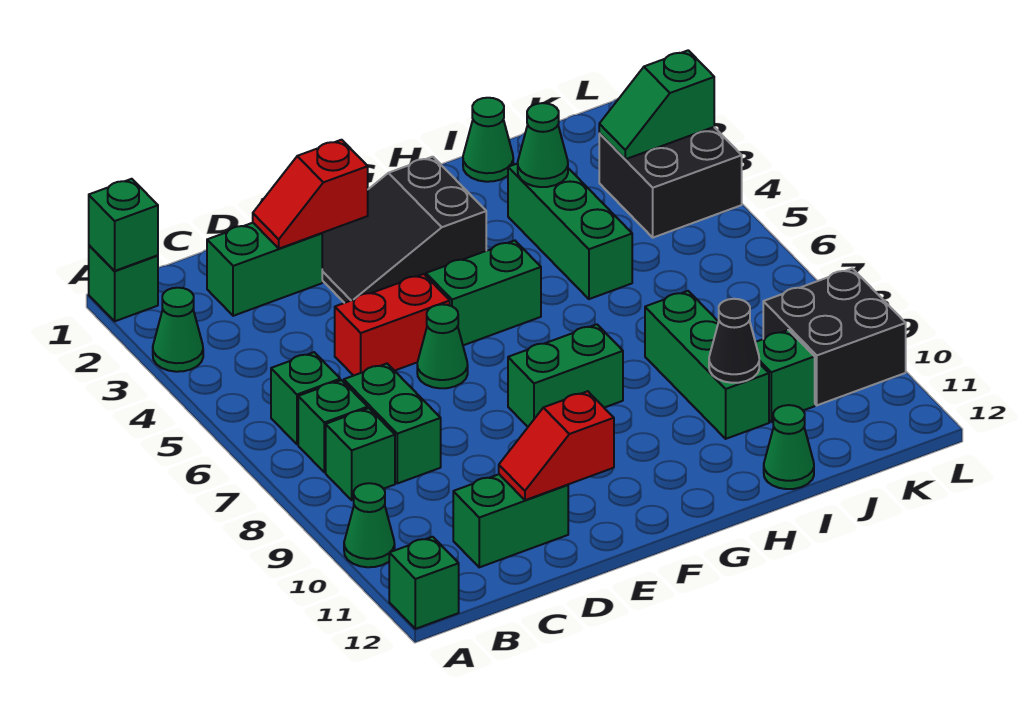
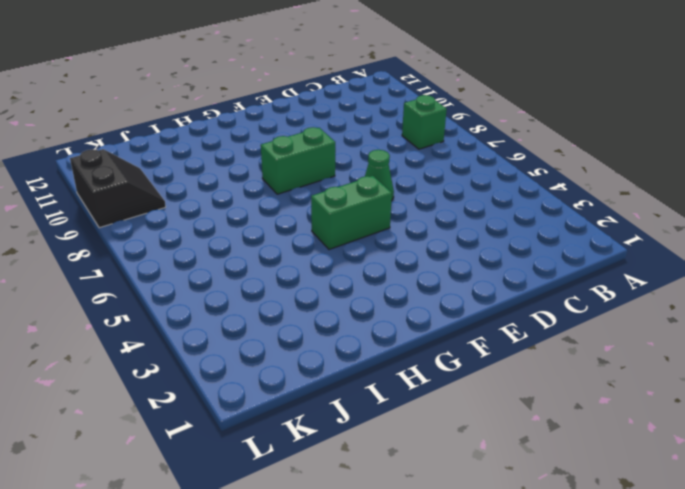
black 2x2 slope [70,149,166,228] -> black 2x2 brick [763,268,906,405]
none -> green 1x1 brick [89,245,158,321]
none -> green 1x1 cone [153,288,203,372]
none -> green 1x1 cone [344,483,395,567]

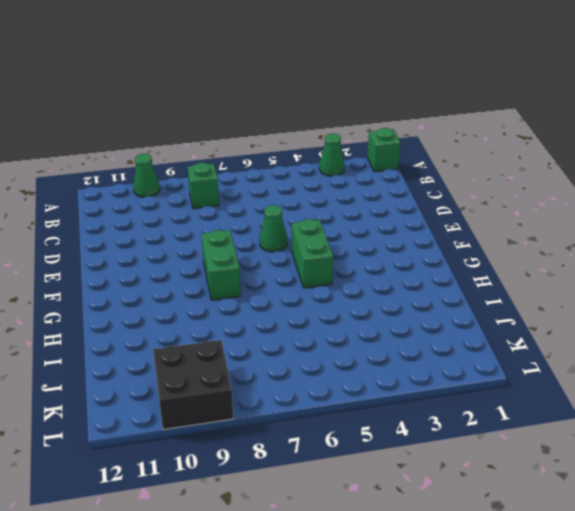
none -> green 1x1 brick [389,537,459,629]
none -> green 1x1 brick [271,352,340,444]
none -> green 1x1 brick [298,380,368,472]

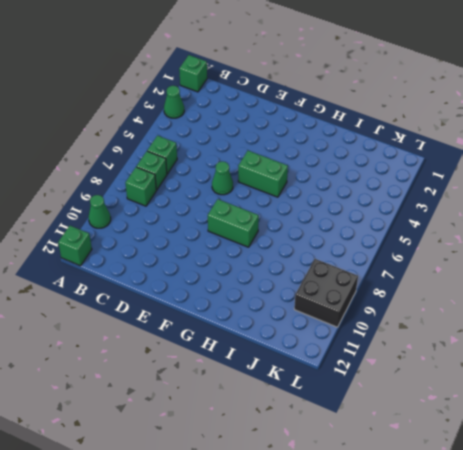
none -> green 1x2 brick [207,223,322,316]
none -> green 1x2 brick [344,364,441,483]
none -> green 1x2 brick [453,474,568,567]

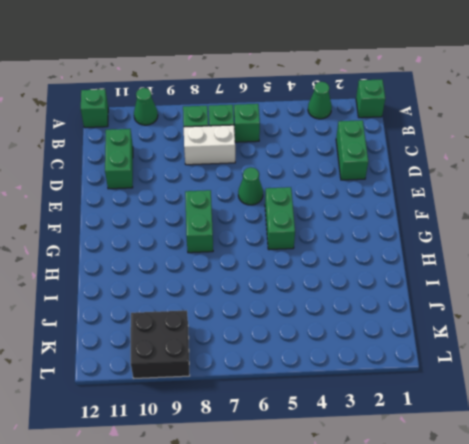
white 1x2 brick [184,125,235,165] -> green 1x2 brick [344,364,441,483]
none -> red 1x2 brick [335,274,450,376]
none -> black 2x3 slope [322,157,486,303]
none -> green 1x1 cone [463,98,513,182]

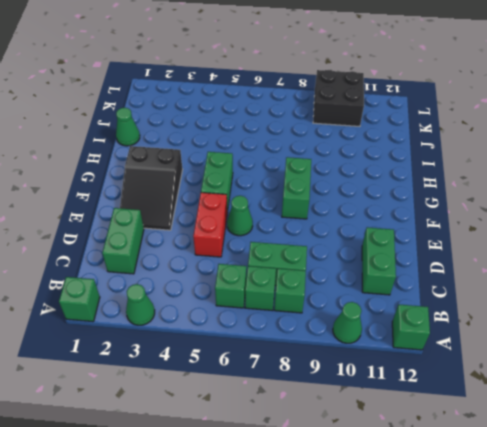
none -> green 1x3 brick [508,163,632,299]
none -> green 1x3 brick [645,291,769,439]
none -> green 1x1 cone [764,405,814,489]

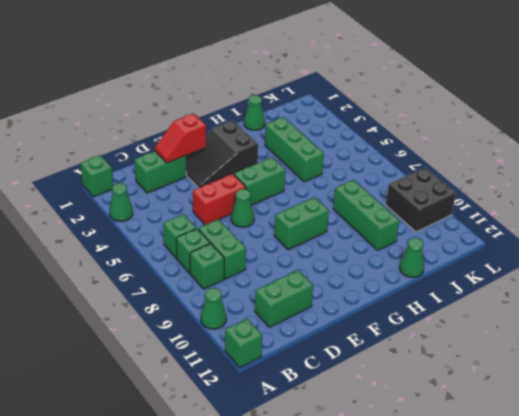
none -> green 1x1 brick [755,330,815,422]
none -> black 2x2 brick [599,127,742,238]
none -> green 1x1 brick [89,179,158,271]

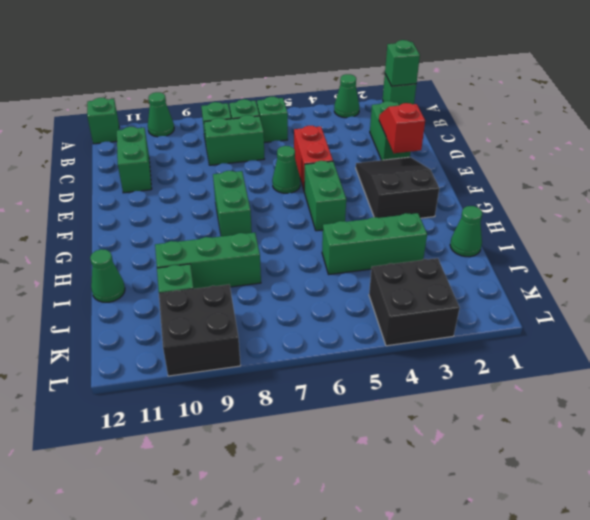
none -> red 1x2 slope [499,391,614,500]
none -> green 1x1 cone [518,103,568,187]
none -> black 1x1 cone [709,299,759,383]

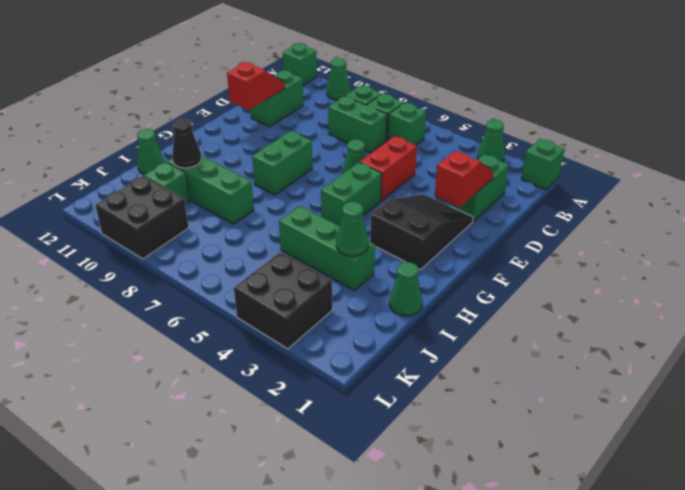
none -> green 1x1 brick [89,179,158,271]
none -> green 1x2 slope [599,50,714,159]

